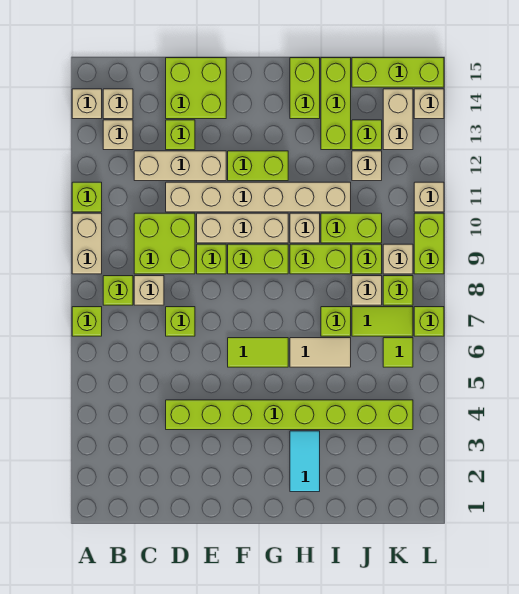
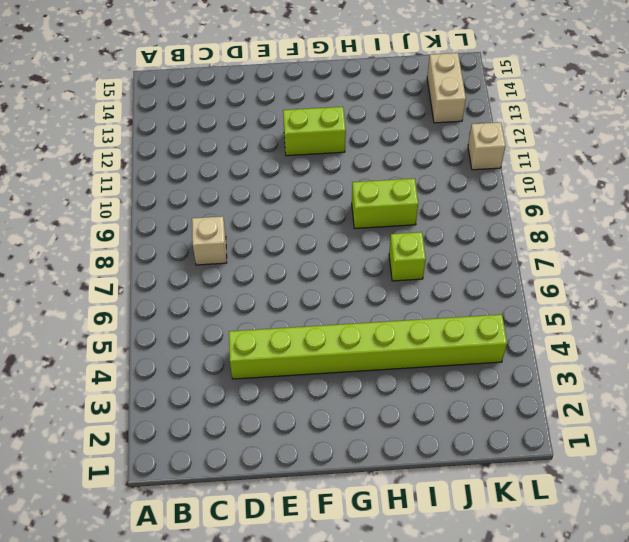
none -> lime 1x1 brick [72,307,102,336]
none -> tan 1x2 brick [72,213,102,274]
none -> lime 1x1 brick [72,182,102,212]
none -> tan 1x1 brick [72,89,102,119]

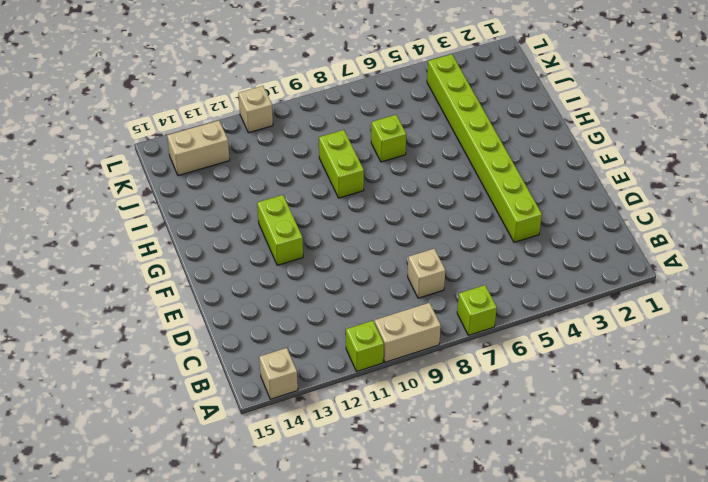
none -> lime 1x1 brick [103,276,133,305]
none -> tan 1x1 brick [103,120,133,150]
none -> tan 1x1 brick [103,89,133,119]
none -> lime 2x2 brick [134,213,195,274]

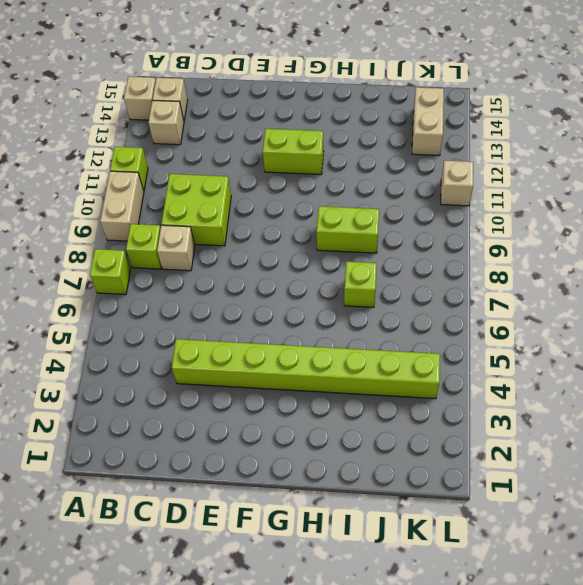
none -> tan 1x3 brick [134,151,226,181]
none -> lime 1x1 brick [166,307,195,336]
none -> tan 1x6 brick [166,182,351,212]
none -> lime 1x1 brick [166,120,195,150]

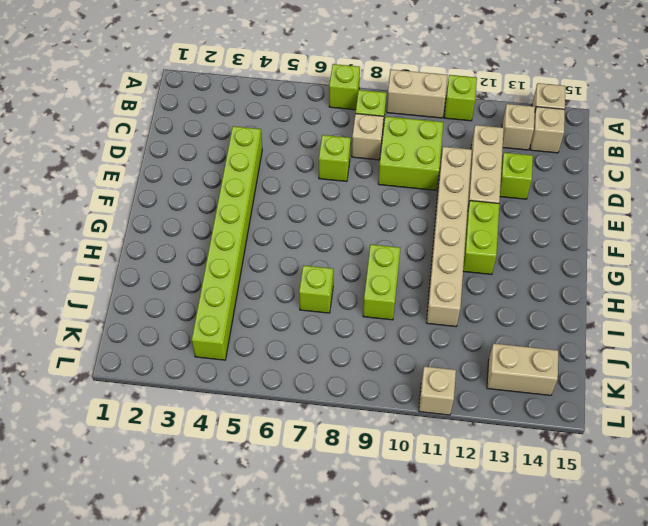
none -> lime 2x2 brick [166,58,226,119]
none -> lime 1x1 brick [197,244,226,274]
none -> tan 1x3 brick [197,213,288,243]
none -> lime 1x2 tile [228,338,288,367]

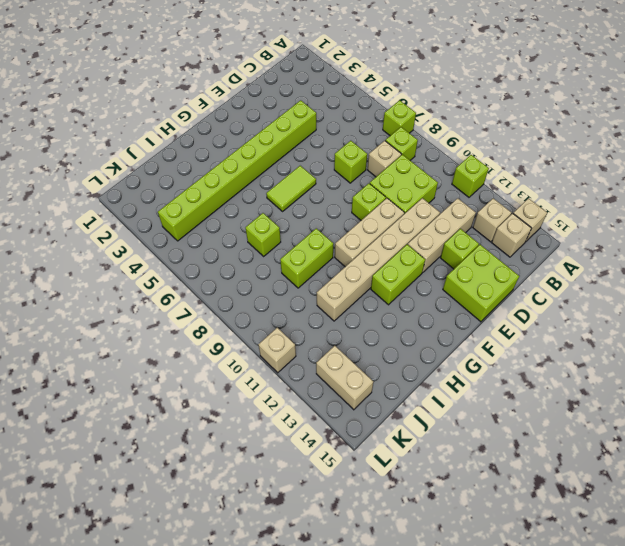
none -> tan 1x2 brick [72,213,102,274]
none -> lime 1x2 brick [228,244,288,274]
none -> cyan 1x2 tile [290,431,320,492]
none -> tan 1x2 tile [290,338,351,367]

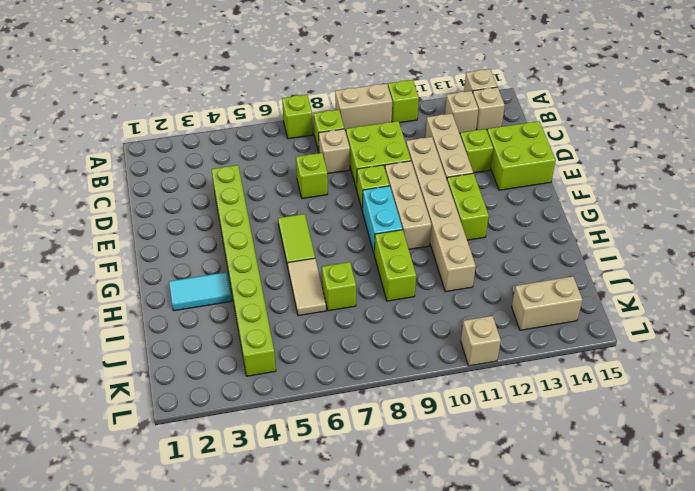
cyan 1x2 brick [363,186,402,254] -> lime 1x2 brick [228,244,288,274]
none -> tan 1x1 brick [290,213,320,243]
none -> lime 1x2 brick [290,58,320,119]
none -> lime 1x2 brick [321,213,382,243]
none -> lime 1x3 brick [321,58,351,150]

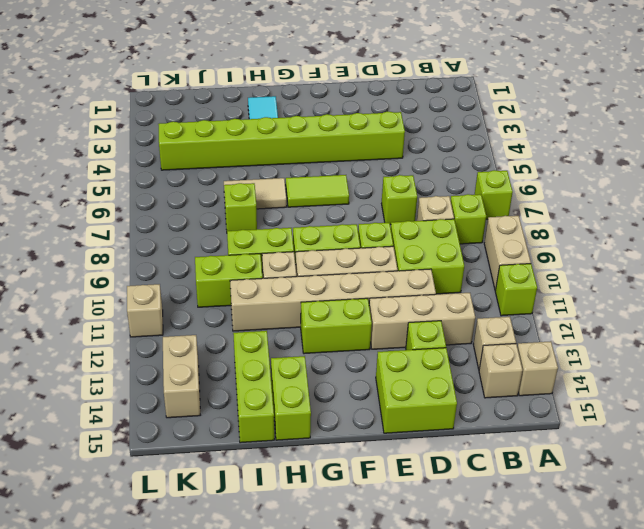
none -> lime 1x2 tile [352,307,413,336]
none -> tan 1x1 brick [352,276,382,305]
none -> lime 1x1 brick [352,244,382,274]
none -> tan 1x1 brick [352,151,382,181]

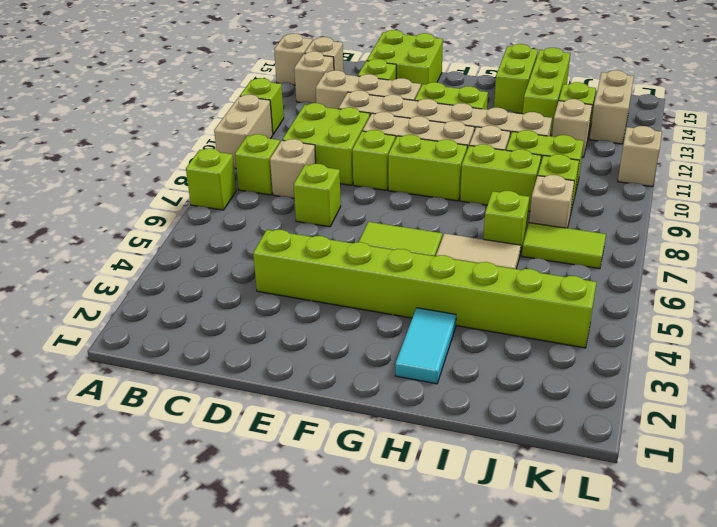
none -> lime 1x3 brick [352,58,444,87]
none -> lime 1x1 tile [383,338,413,367]
none -> lime 1x1 brick [383,276,413,305]
none -> tan 1x1 brick [383,244,413,274]

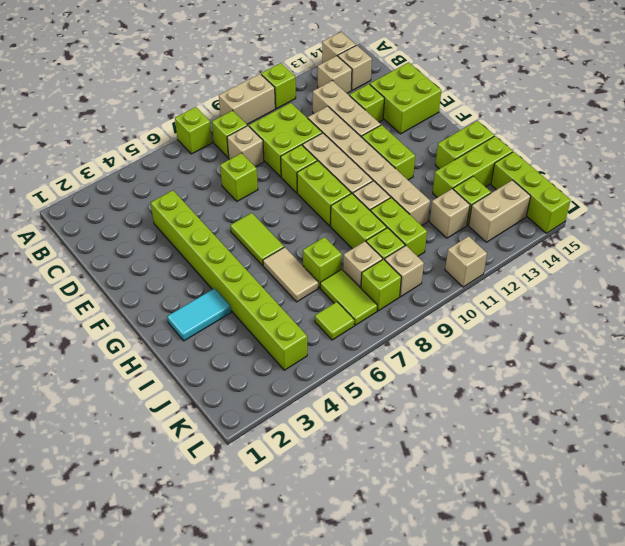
none -> lime 1x1 brick [414,307,444,336]
none -> lime 1x2 brick [414,213,444,274]
none -> tan 1x1 brick [414,89,444,119]

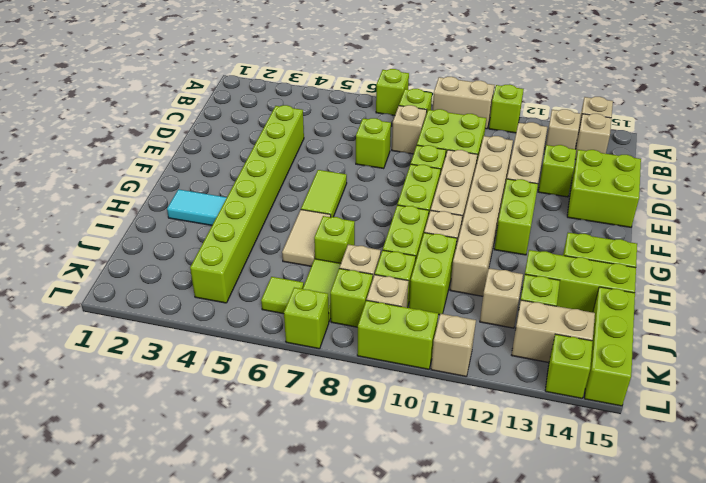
lime 1x1 brick [545,334,593,398] -> tan 1x1 brick [414,89,444,119]

